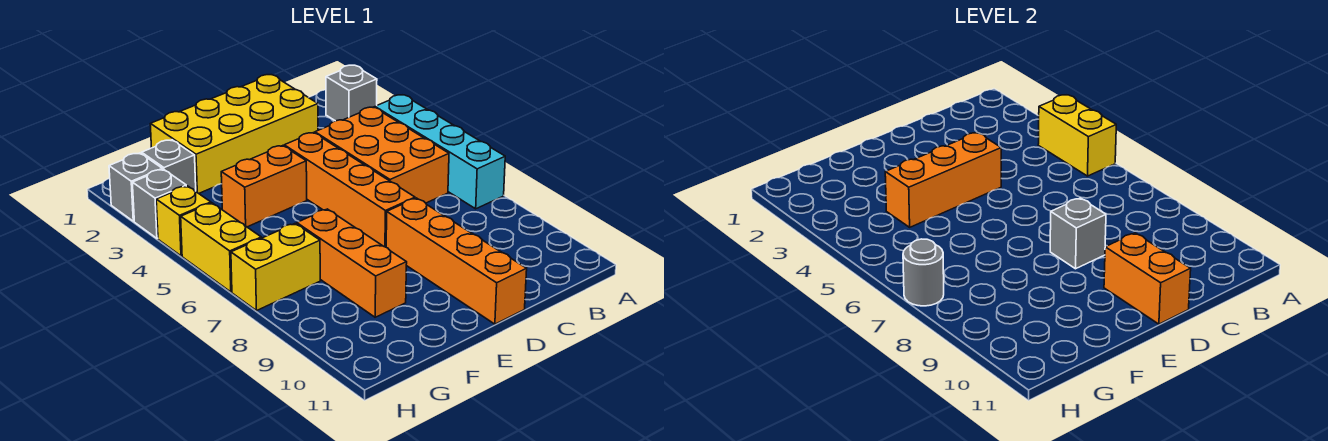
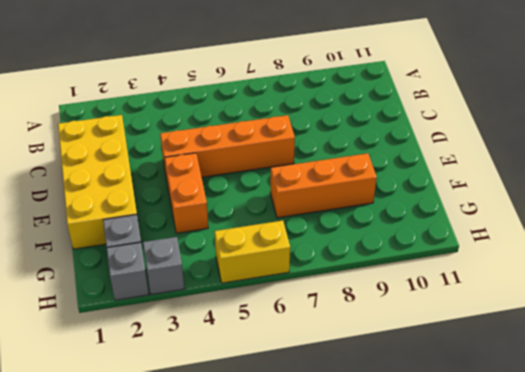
none -> grey 1x1 brick [326,65,377,121]
none -> cyan 1x4 brick [375,95,505,209]
none -> orange 2x3 brick [315,107,449,203]

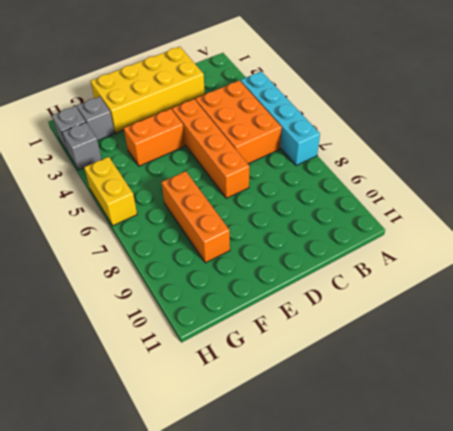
none -> grey 1x1 brick [326,65,377,121]
none -> orange 1x4 brick [386,198,527,324]
none -> yellow 1x2 brick [231,224,320,311]

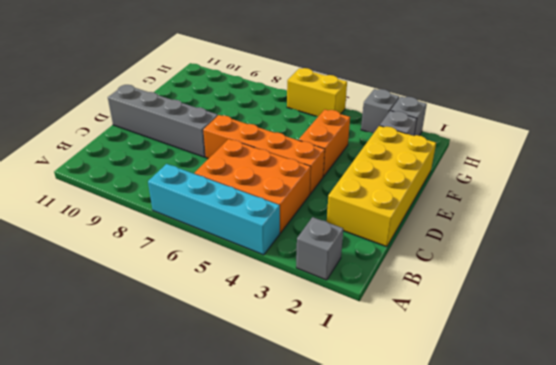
grey 1x4 brick [108,85,218,157] -> orange 1x4 brick [386,198,527,324]
none -> orange 1x3 brick [297,209,407,317]
none -> yellow 1x2 brick [231,224,320,311]
none -> yellow 1x1 brick [156,186,211,256]

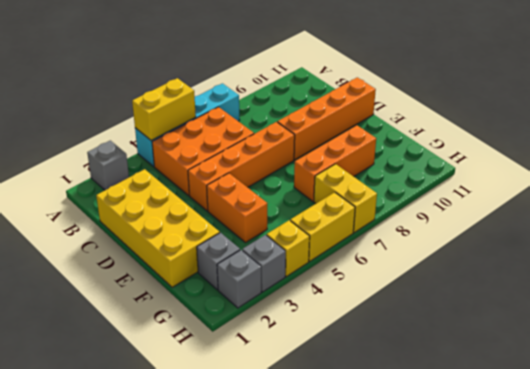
none -> orange 1x3 brick [885,132,1001,227]
none -> grey 1x1 brick [1050,198,1106,269]
none -> orange 1x2 brick [1104,233,1191,324]

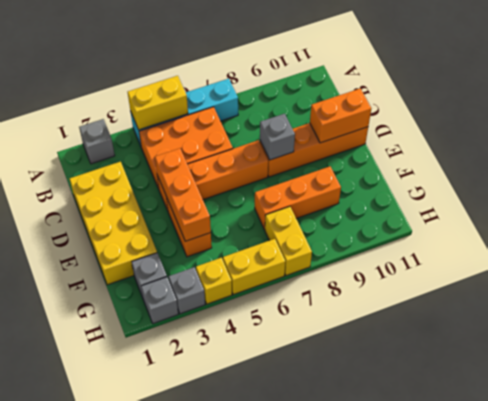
none -> grey 1x1 round brick [903,239,944,306]

